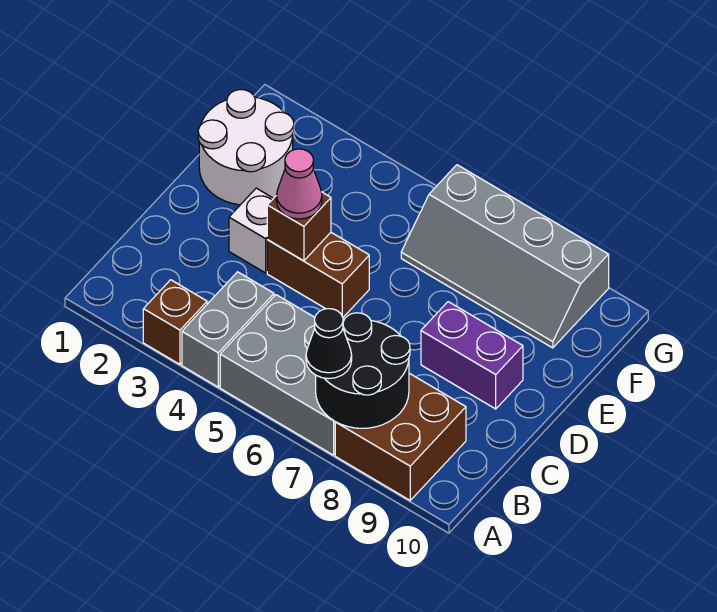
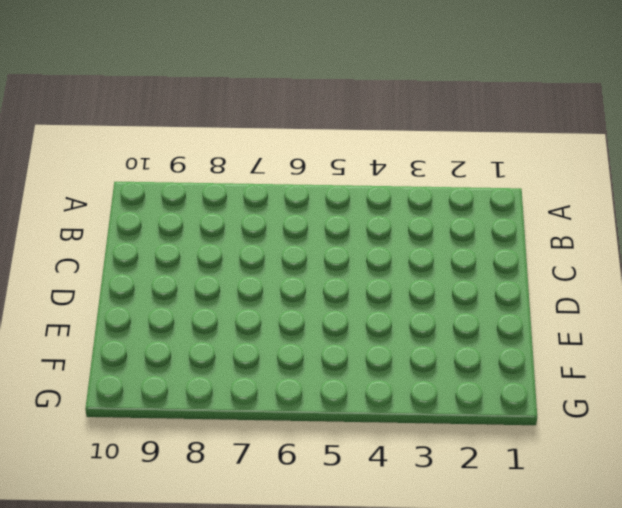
none -> brown 1x1 brick [143,280,207,364]
none -> grey 1x2 brick [182,272,274,387]
none -> grey 2x3 brick [220,295,335,455]

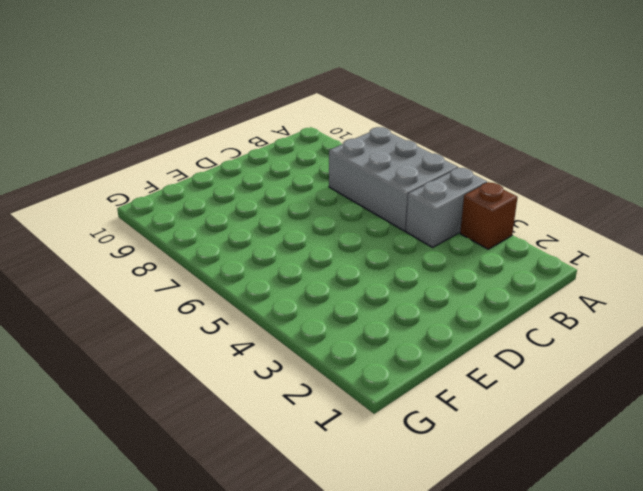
none -> brown 2x2 brick [335,373,466,500]
none -> white 1x1 brick [229,188,273,273]
none -> brown 1x2 brick [267,233,369,317]

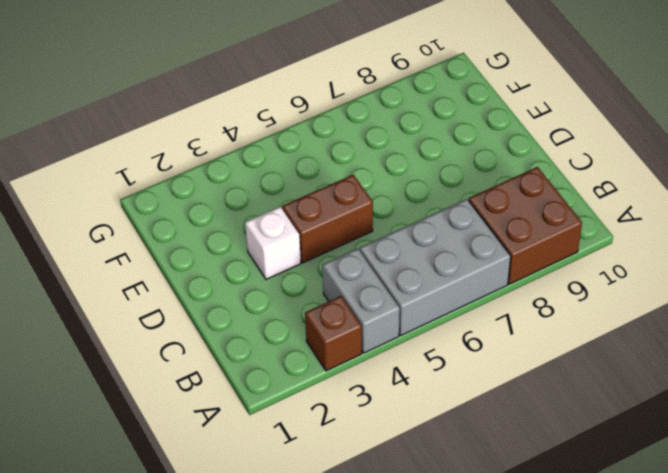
none -> purple 1x2 brick [421,302,523,409]
none -> white 2x2 round brick [198,89,294,205]
none -> grey 2x4 slope [401,165,609,348]

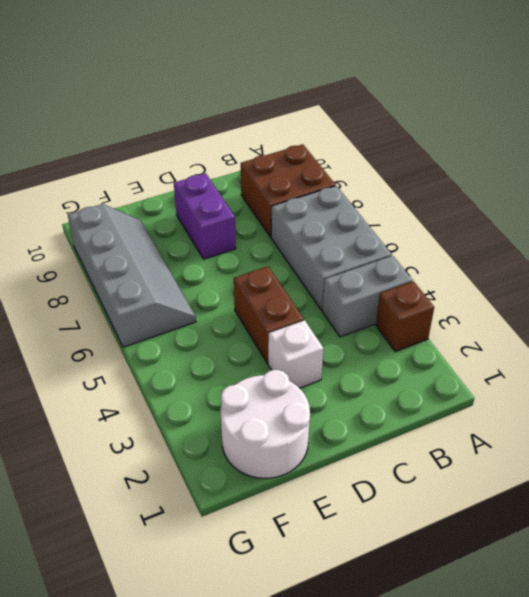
none -> black 2x2 round brick [316,313,410,428]
none -> brown 1x1 brick [267,192,331,261]
none -> black 1x1 cone [306,309,352,379]

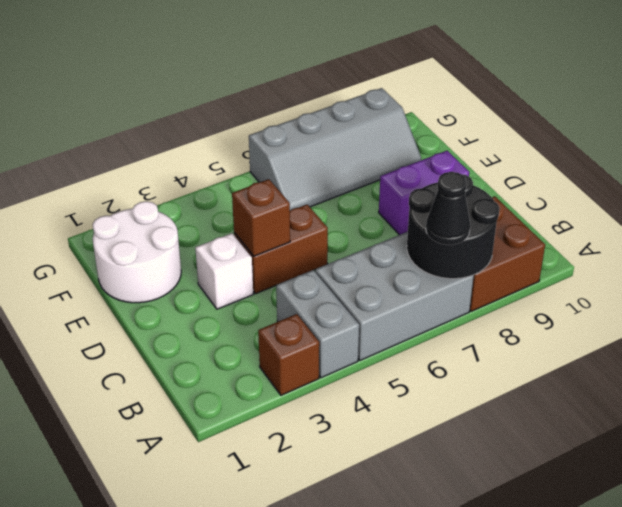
none -> pink 1x1 cone [276,149,322,219]

